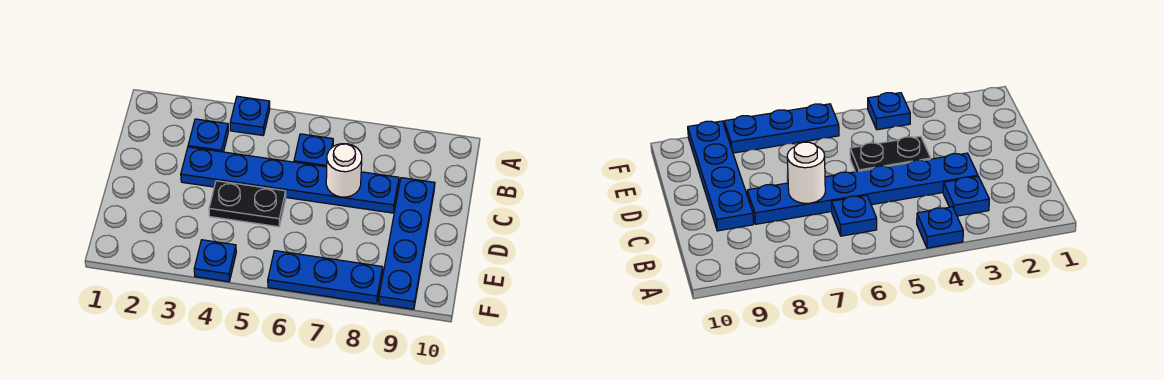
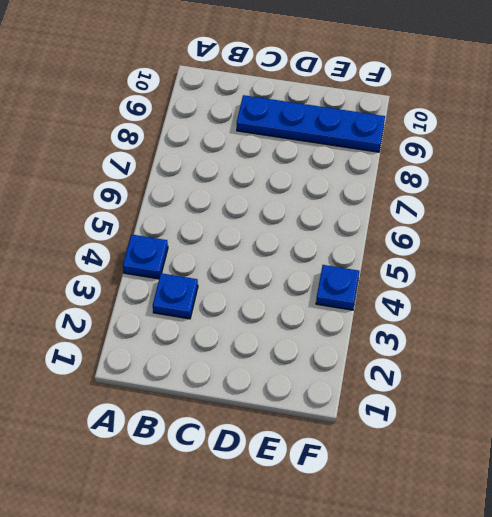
none -> blue 1x1 plate [294,134,333,167]
none -> blue 1x6 plate [181,147,399,213]

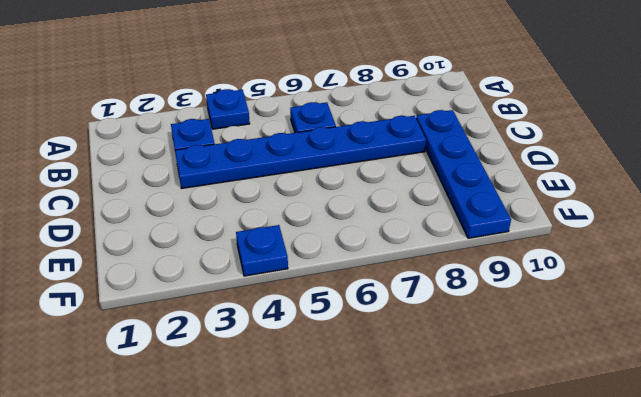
none -> black 1x2 plate [209,181,286,227]
none -> blue 1x3 plate [268,251,383,304]

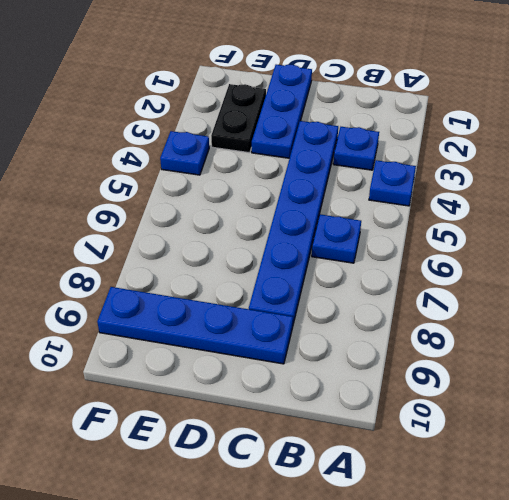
blue 1x3 plate [252,65,312,158] -> blue 1x3 plate moved to [268,251,383,304]
black 1x2 plate [211,84,266,153] -> black 1x2 plate moved to [209,181,286,227]
none -> white 1x1 round brick [326,144,362,197]

